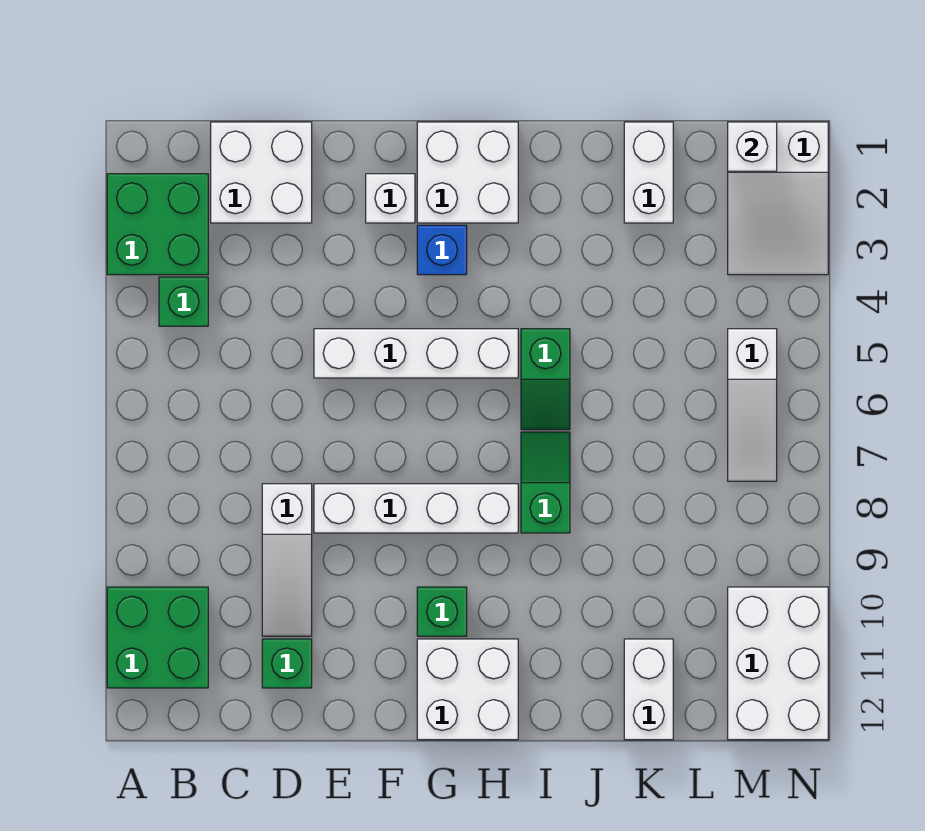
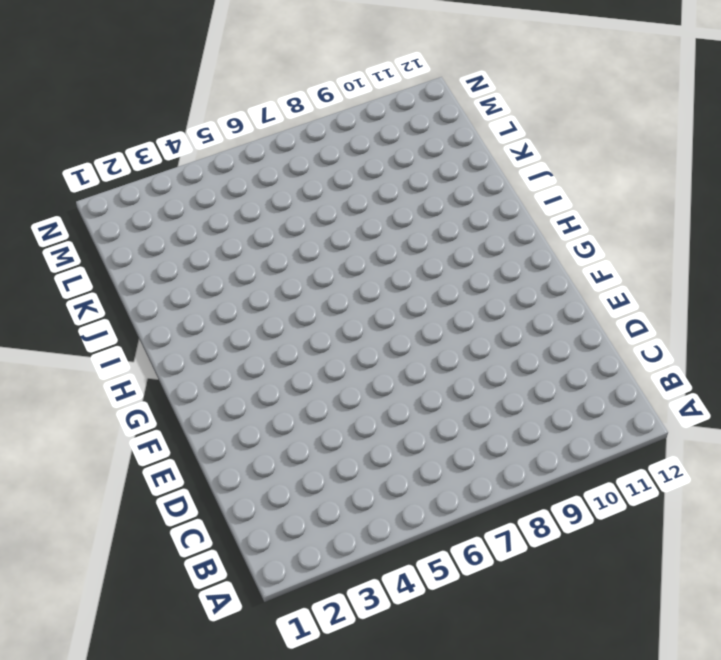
none -> green 2x2 brick [107,174,208,275]
none -> green 2x2 brick [107,587,208,688]
none -> green 1x1 brick [159,277,208,326]

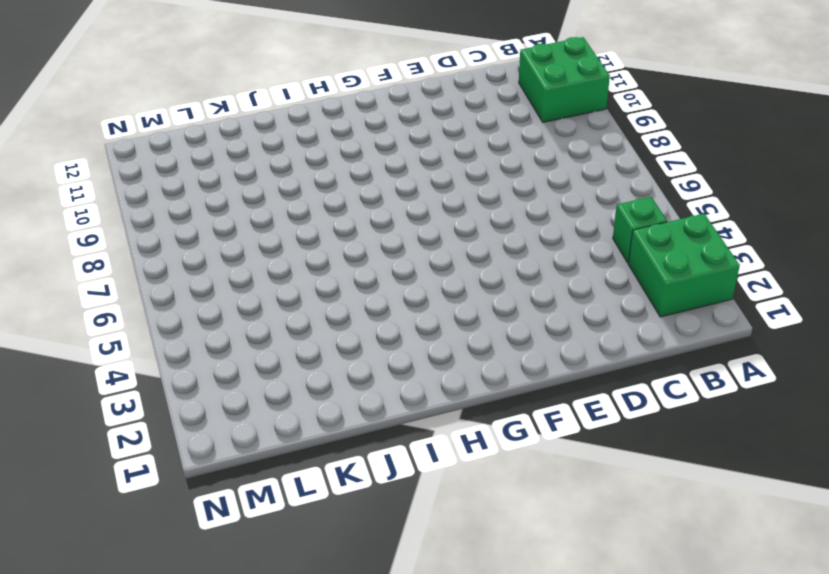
none -> white 2x2 brick [211,122,312,223]
none -> white 1x3 slope [262,484,312,636]
none -> green 1x1 brick [262,639,312,688]

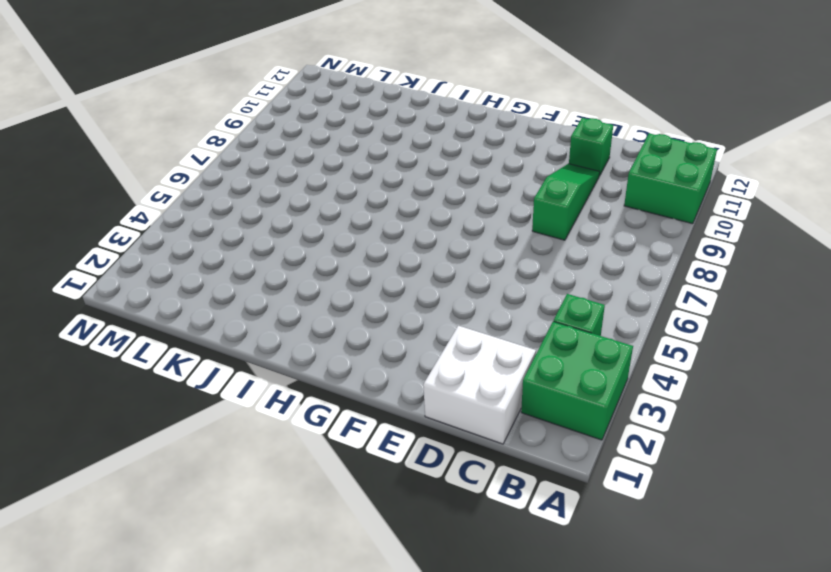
green 1x3 slope [532,164,600,240] -> white 1x3 slope [262,484,312,636]
none -> white 1x4 brick [314,329,518,378]
none -> white 1x4 brick [314,484,518,533]
none -> white 1x1 brick [366,174,415,223]

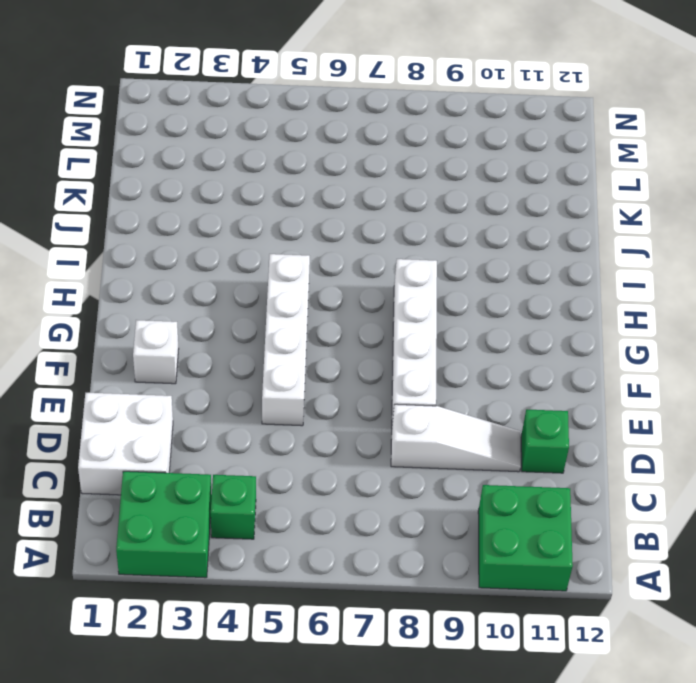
none -> white 2x2 brick [417,122,518,223]
none -> blue 1x1 brick [417,225,467,275]
none -> green 1x1 brick [417,587,467,636]

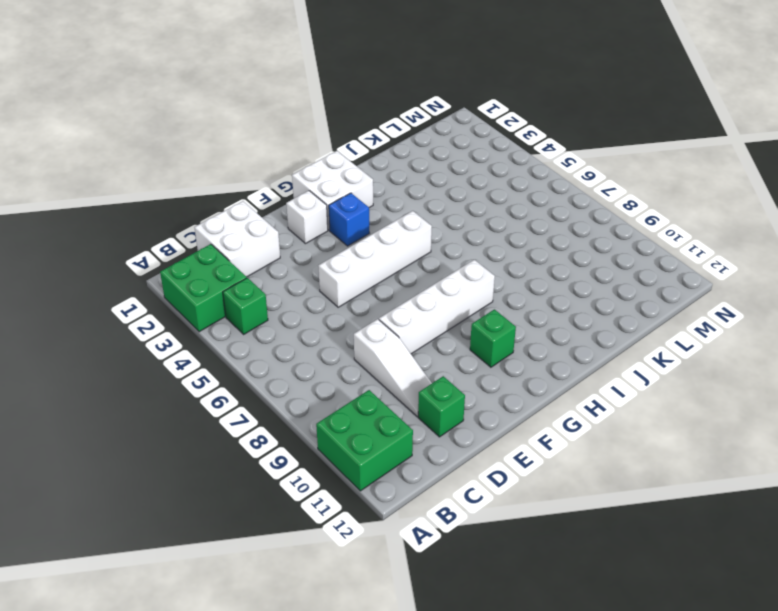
none -> white 2x2 brick [417,639,518,740]
none -> green 1x2 slope [521,329,570,430]
none -> green 1x2 slope [521,432,570,533]

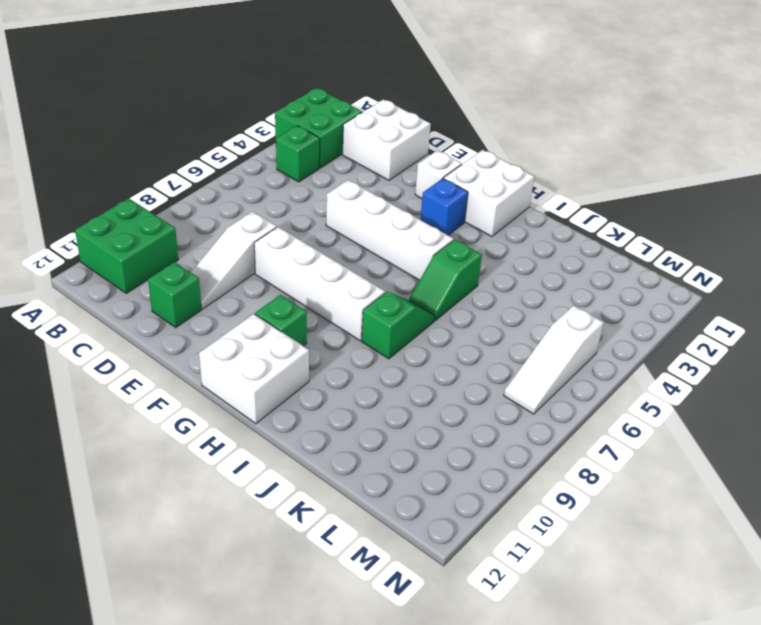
none -> white 1x2 brick [624,122,673,223]
none -> white 1x2 brick [624,639,673,740]
none -> white 2x3 slope [728,122,828,275]

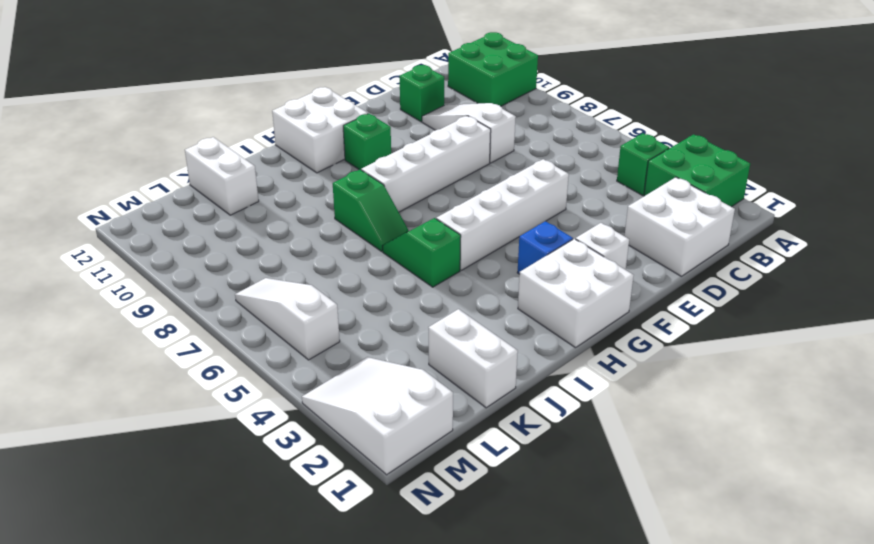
none -> white 2x3 brick [728,587,828,740]
none -> white 1x1 brick [728,122,777,171]

